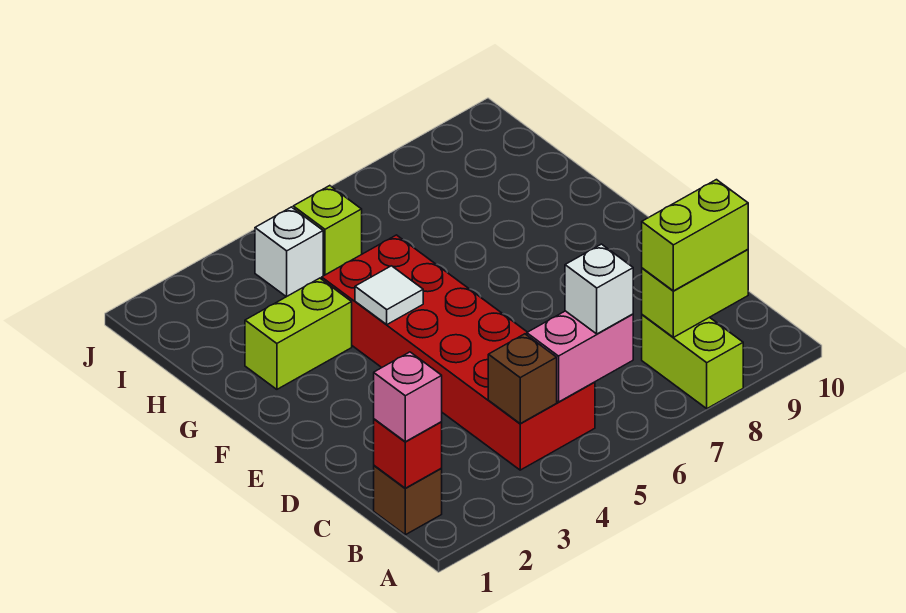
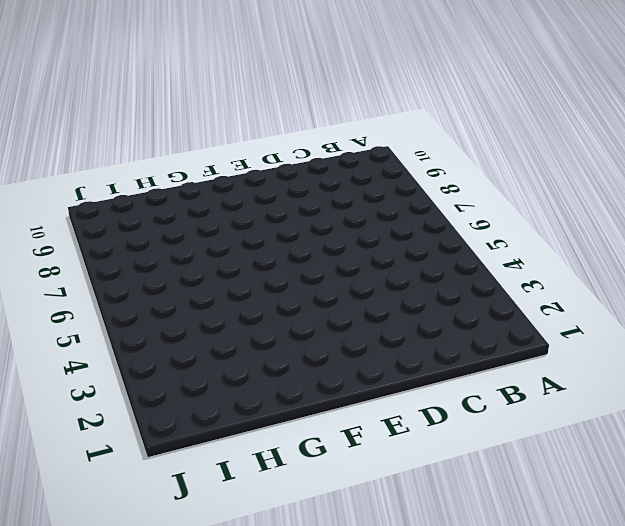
none -> lime 1x2 brick [642,315,743,409]
none -> brown 1x1 brick [374,466,442,535]
none -> red 2x6 brick [322,235,595,470]

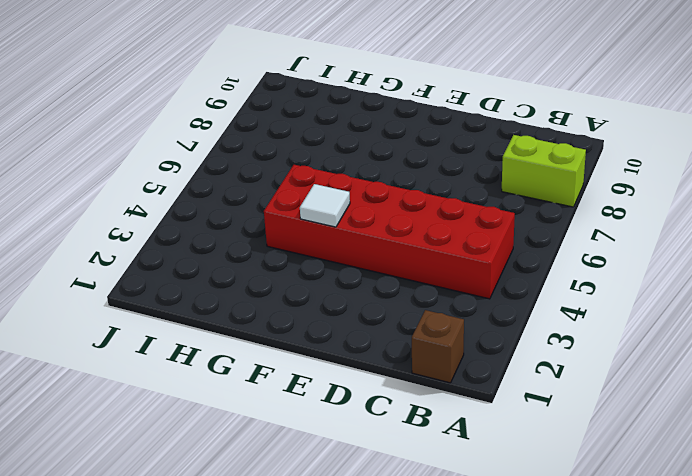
none -> lime 1x2 brick [245,278,352,389]
none -> white 1x1 brick [255,207,323,297]
none -> lime 1x1 brick [293,186,362,275]

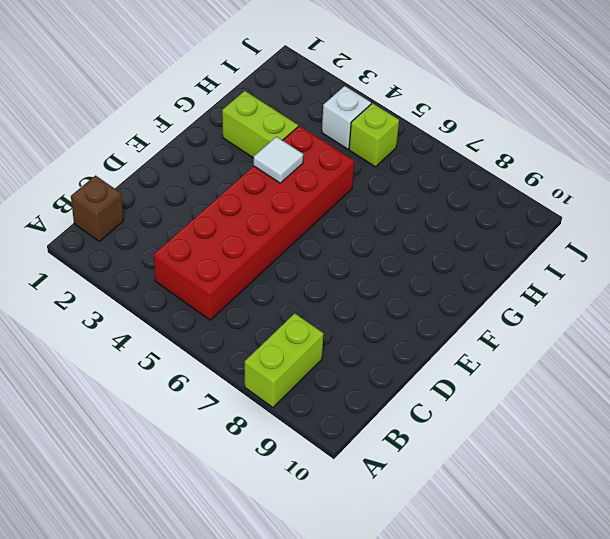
none -> red 1x1 brick [374,419,442,488]
none -> brown 1x1 brick [488,334,557,423]
none -> pink 1x2 brick [527,311,633,402]

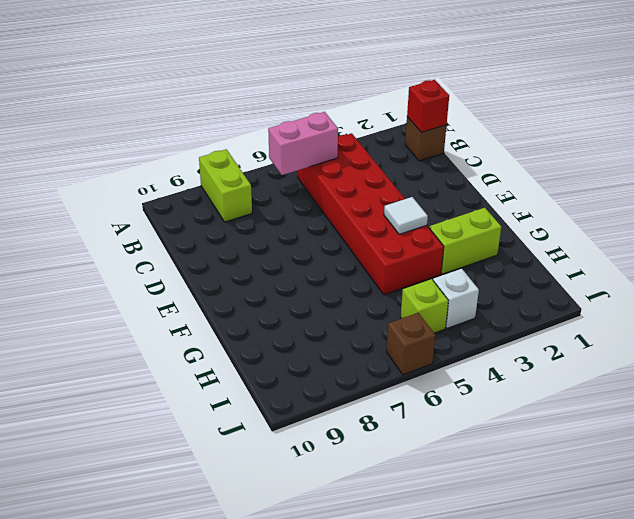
brown 1x1 brick [387,313,435,375] -> brown 1x1 brick moved to [488,334,557,423]
none -> lime 1x2 brick [642,249,748,337]
none -> pink 1x1 brick [374,352,442,442]
none -> white 1x1 brick [565,244,633,334]

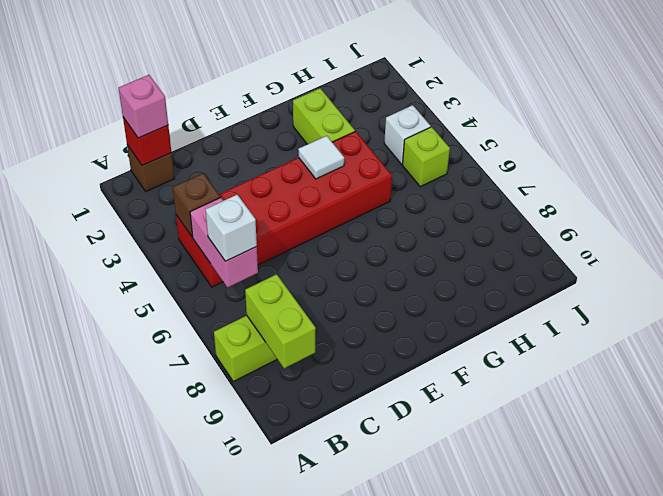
none -> lime 1x2 brick [642,180,748,291]

